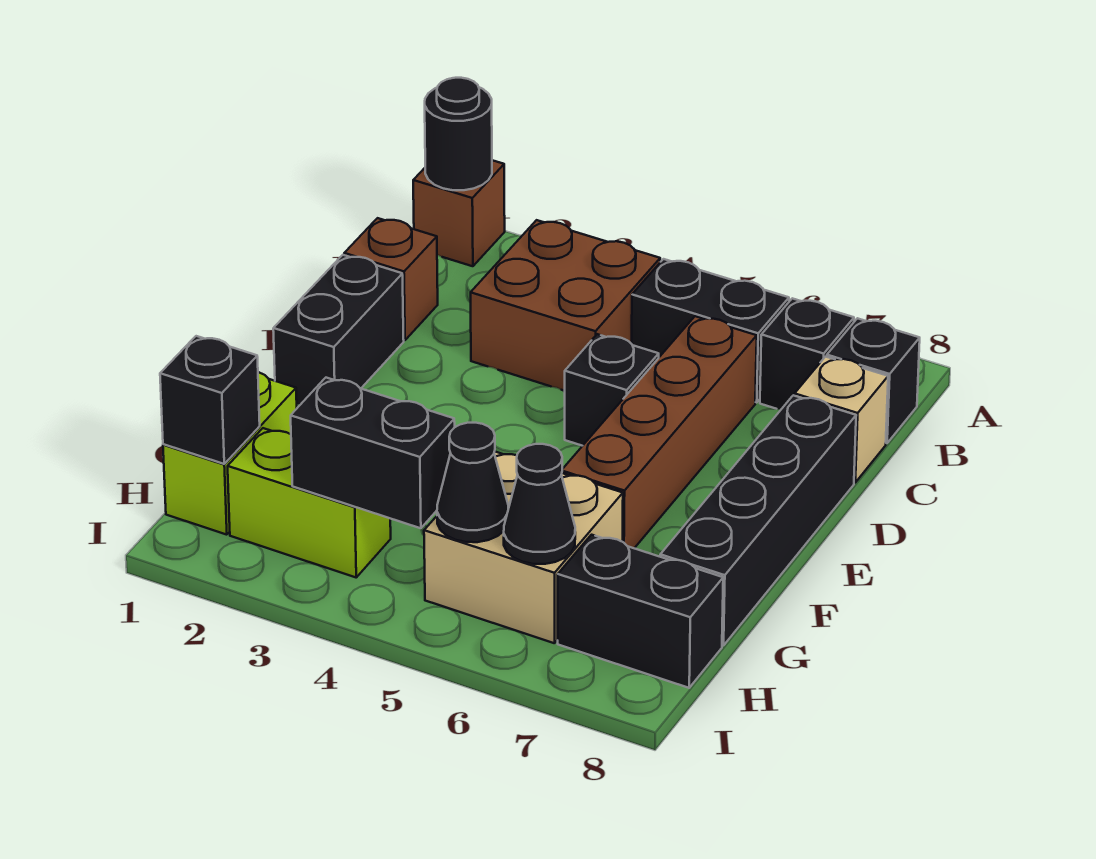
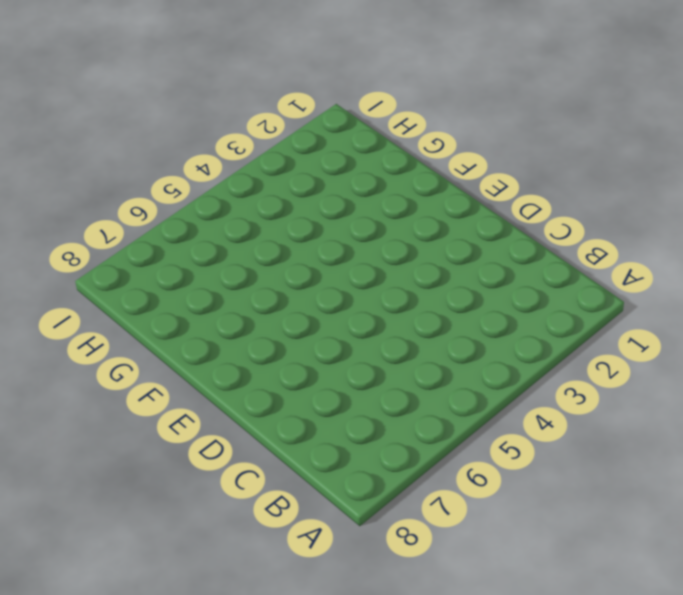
none -> brown 1x1 brick [413,160,505,266]
none -> brown 2x2 brick [471,220,660,391]
none -> black 1x2 brick [632,259,789,402]

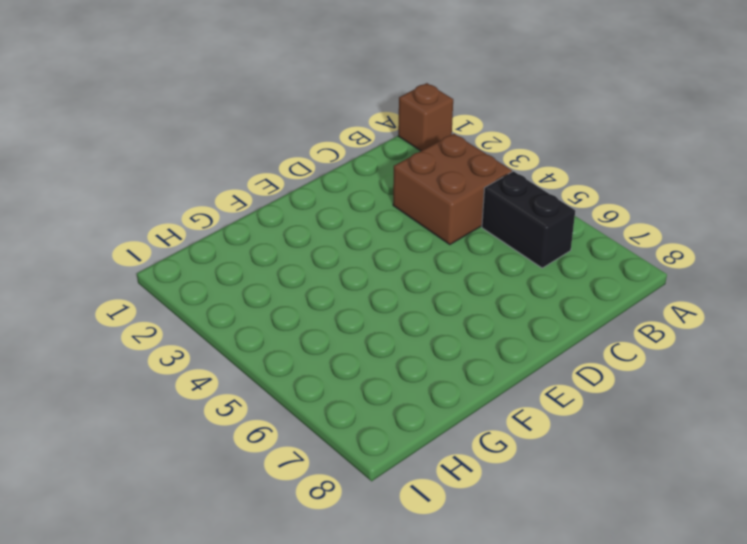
none -> black 1x1 brick [760,298,854,410]
none -> black 1x1 brick [827,318,920,443]
none -> brown 1x1 brick [344,218,438,340]

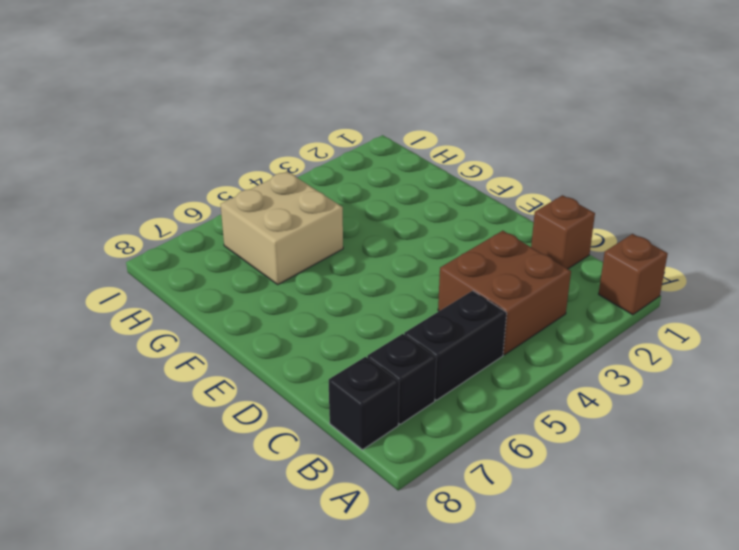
none -> brown 1x4 brick [562,316,757,548]
none -> tan 1x1 brick [795,357,888,482]
none -> black 1x2 brick [273,255,404,405]

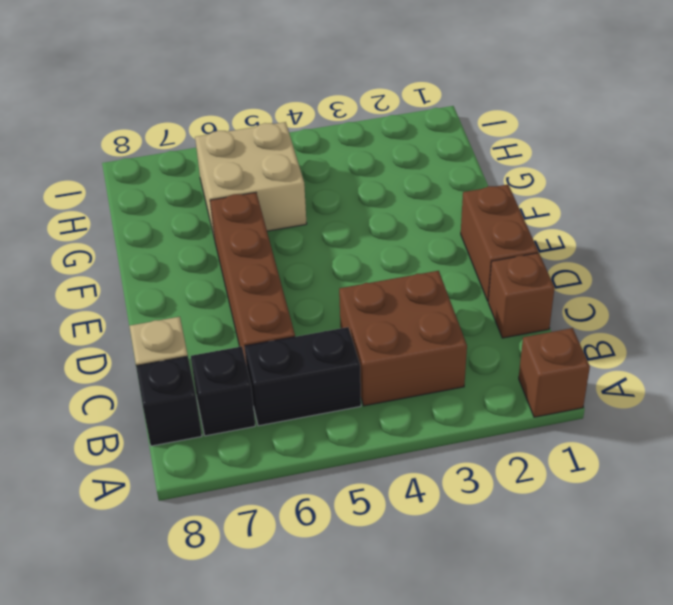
brown 1x2 brick [461,184,538,301] -> black 1x2 brick [273,255,404,405]
none -> black 1x1 brick [565,334,659,446]
none -> black 1x4 brick [660,395,856,646]
none -> lime 1x2 brick [163,372,297,535]

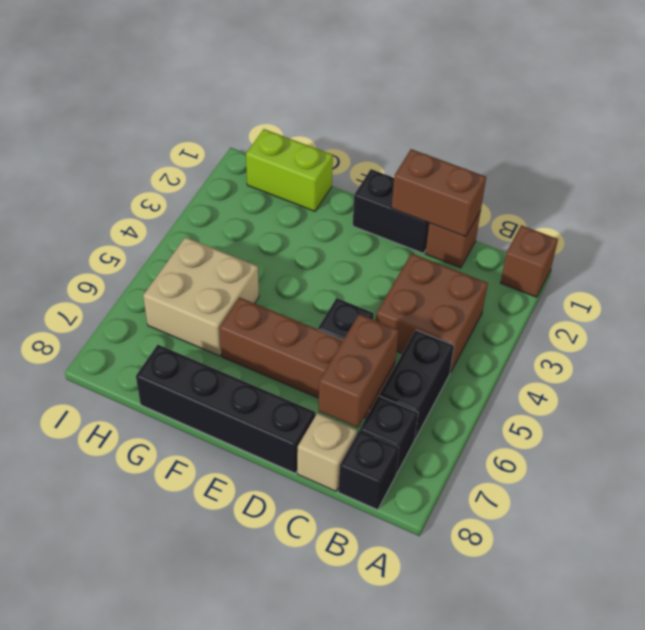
brown 1x2 brick [392,149,486,237] -> none
brown 1x2 brick [318,314,399,428] -> none
none -> lime 1x2 brick [228,428,391,577]
none -> black 1x2 brick [558,535,723,688]
none -> black 1x1 round brick [425,78,492,190]

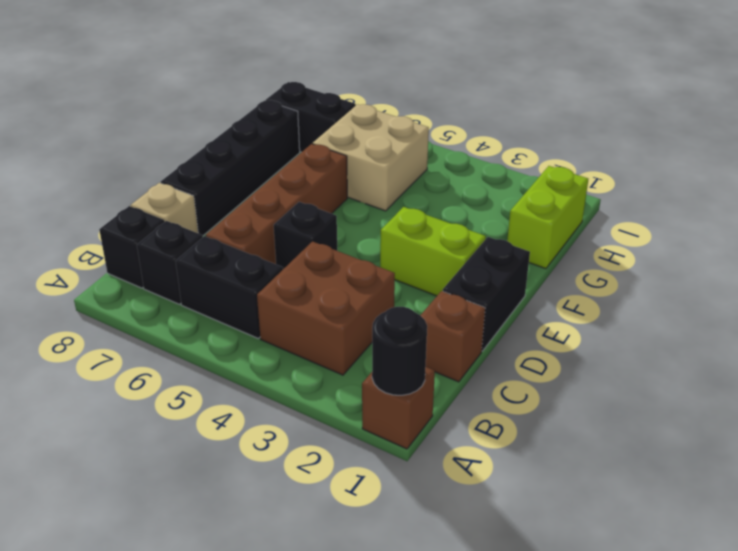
lime 1x2 brick [380,207,486,296] -> lime 1x2 brick moved to [228,428,391,577]
none -> black 1x1 brick [160,336,260,464]
none -> black 1x2 brick [291,378,455,528]
none -> black 1x1 cone [437,423,508,542]

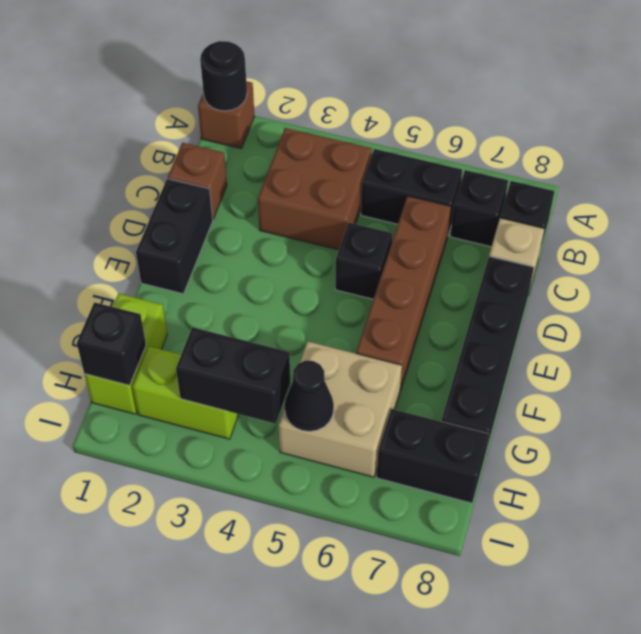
none -> black 1x1 cone [504,444,575,564]

